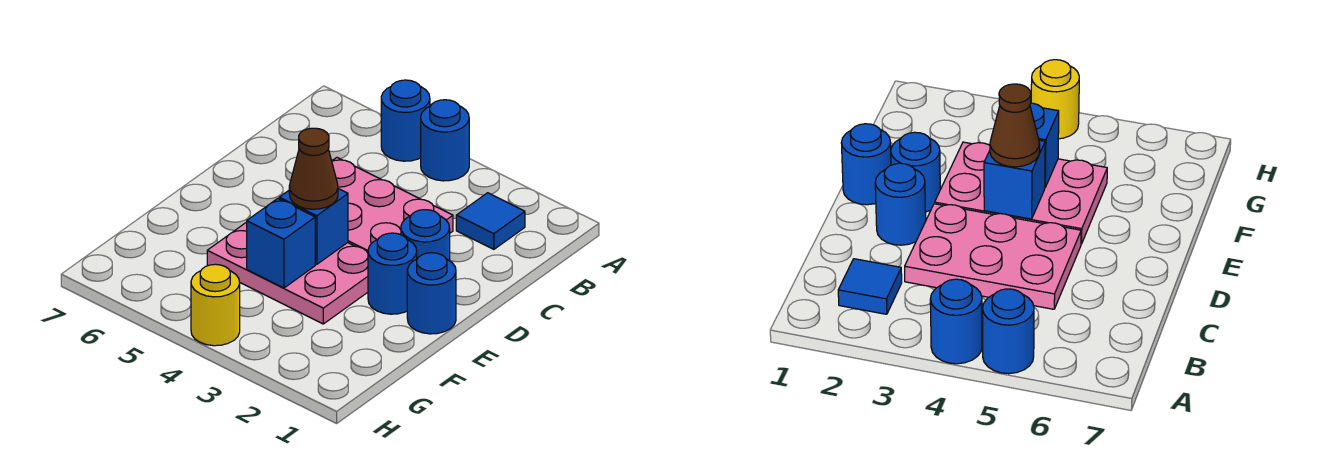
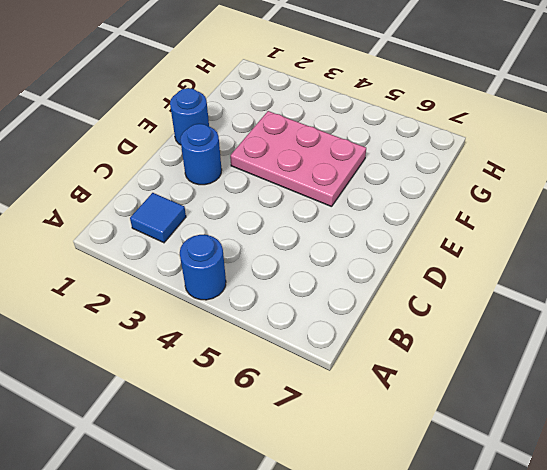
none -> blue 1x1 round brick [381,80,430,161]
none -> pink 2x3 plate [332,158,453,253]
none -> blue 1x1 round brick [368,233,417,314]

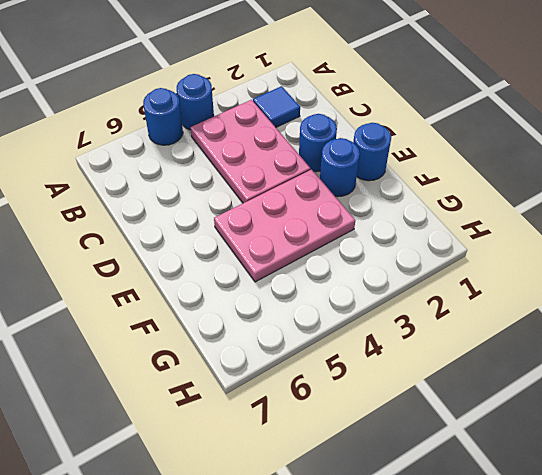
pink 2x3 plate [191,100,311,203] -> pink 2x3 plate turned to [332,158,453,253]
none -> yellow 1x1 round brick [191,264,240,346]
none -> blue 1x1 brick [279,189,348,264]
none -> blue 1x1 brick [247,199,315,288]

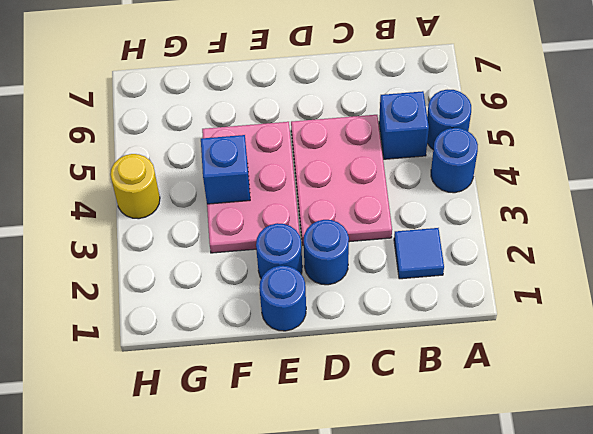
blue 1x1 brick [379,91,429,159] -> blue 1x1 brick moved to [279,189,348,264]
none -> brown 1x1 cone [289,128,338,209]

